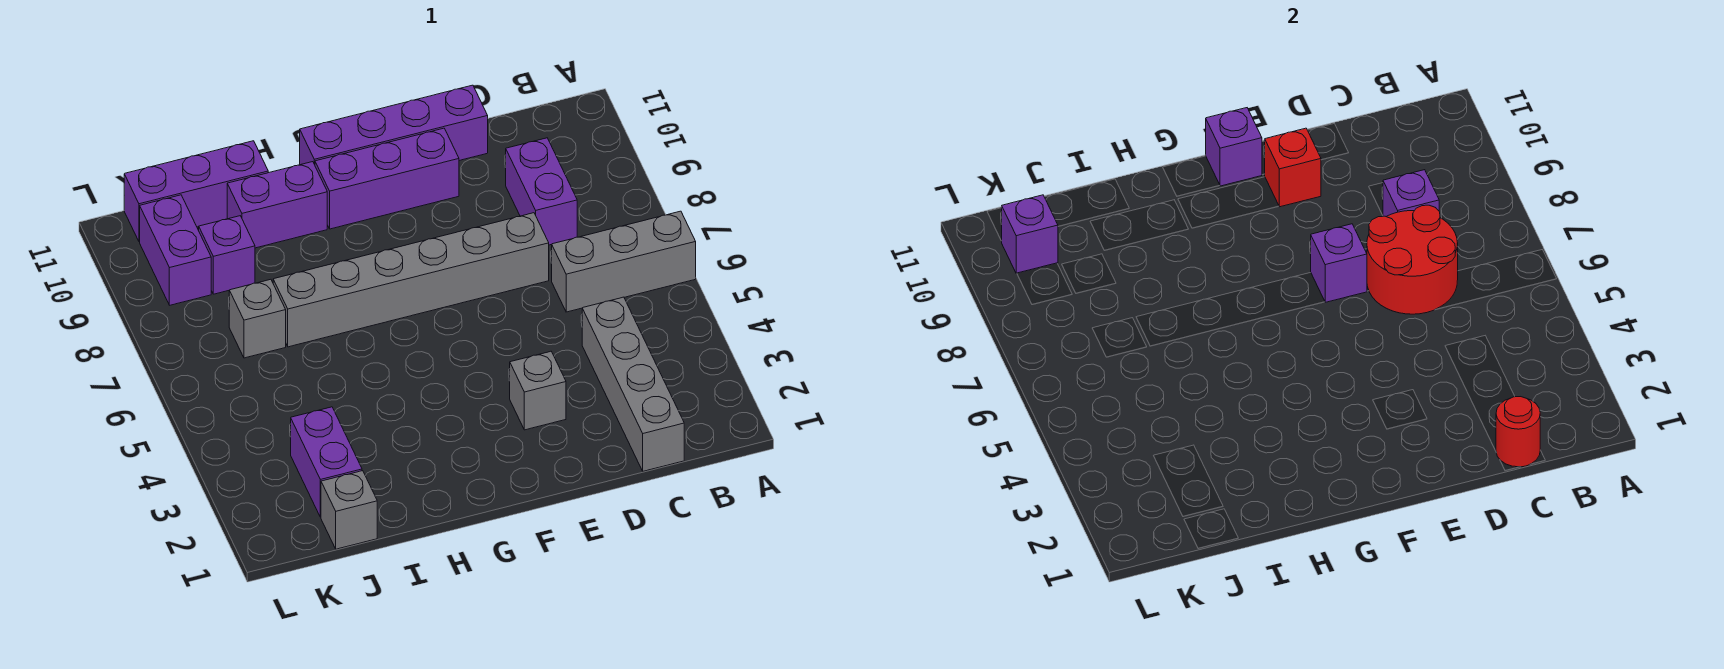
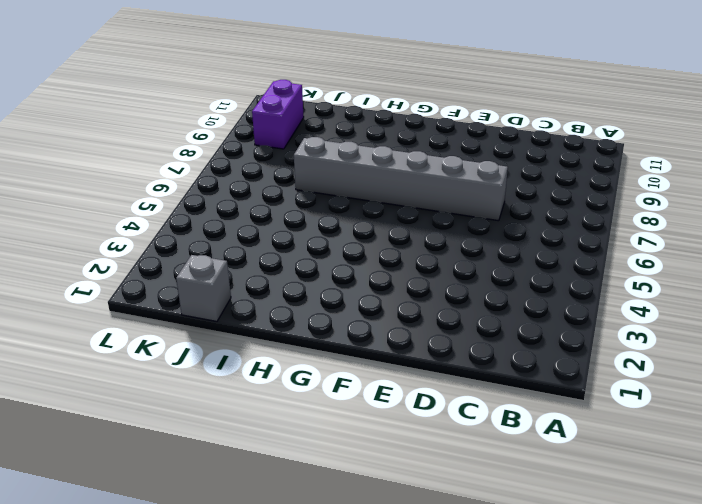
none -> grey 1x3 brick [552,211,696,312]
none -> grey 1x4 brick [582,297,684,471]
none -> purple 1x2 brick [506,138,577,245]

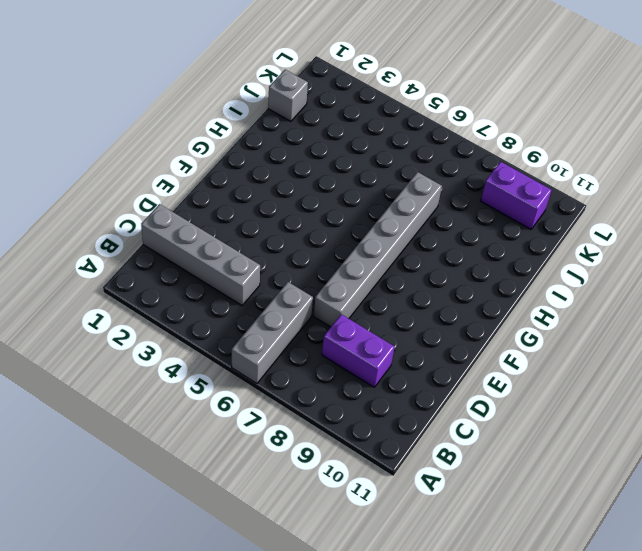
none -> purple 1x4 brick [300,85,488,165]
none -> grey 1x1 brick [510,351,566,430]
none -> purple 1x3 brick [315,128,459,229]

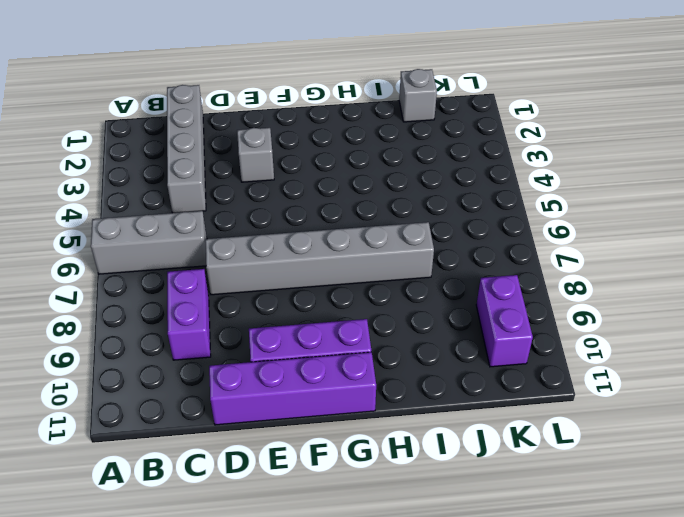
none -> purple 1x2 brick [227,162,327,248]
none -> purple 1x3 brick [124,141,268,242]
none -> purple 1x2 brick [291,407,362,517]

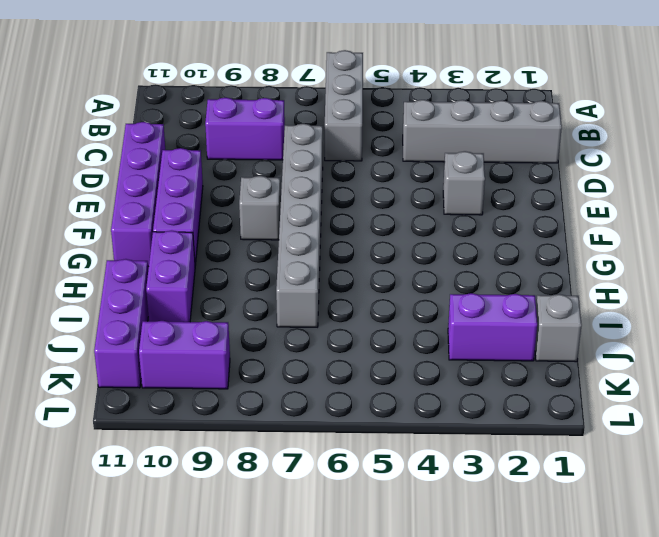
grey 1x1 brick [239,176,281,240] -> grey 1x1 brick moved to [229,279,286,358]
none -> purple 1x1 brick [199,216,255,294]
none -> red 1x1 round brick [1496,397,1540,467]
none -> red 2x2 round brick [1367,205,1458,314]

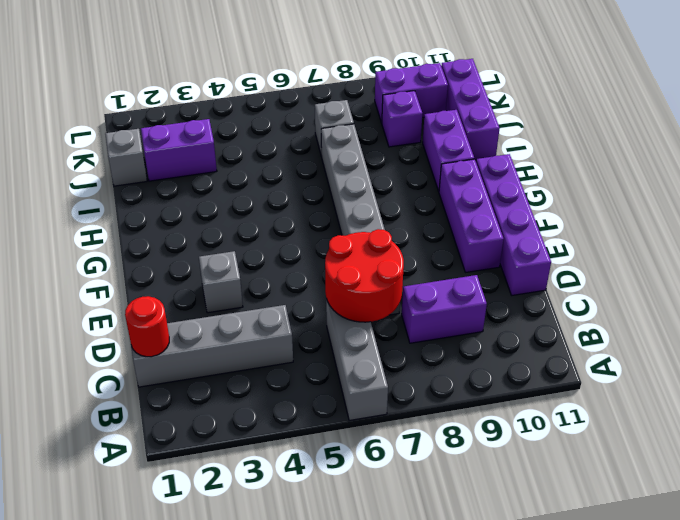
none -> purple 1x1 brick [1383,170,1439,217]
none -> purple 1x1 brick [1311,224,1367,302]
none -> red 1x1 brick [1265,128,1321,207]

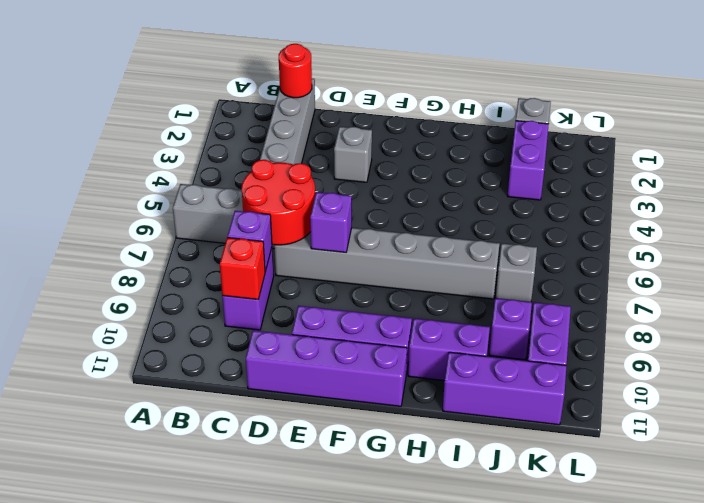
red 1x1 brick [220,238,265,299] -> red 1x1 brick moved to [1265,128,1321,207]
none -> purple 1x1 brick [1206,108,1262,186]
none -> purple 1x1 brick [1002,195,1058,273]

